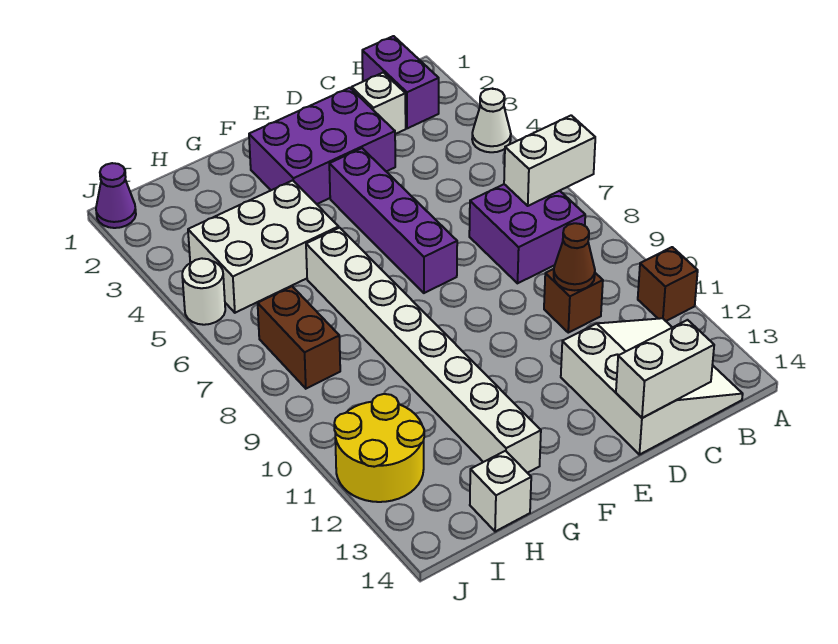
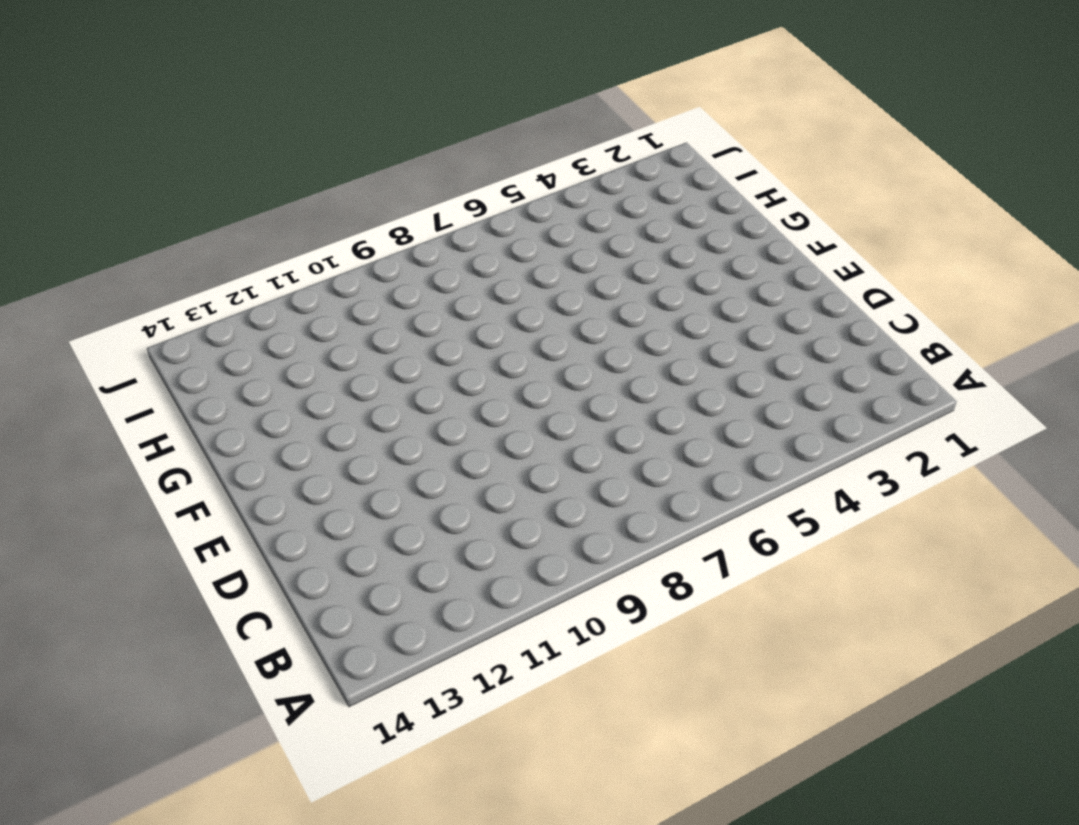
none -> white 1x1 cone [472,89,511,152]
none -> brown 1x1 brick [638,247,698,321]
none -> purple 1x2 brick [362,36,439,128]

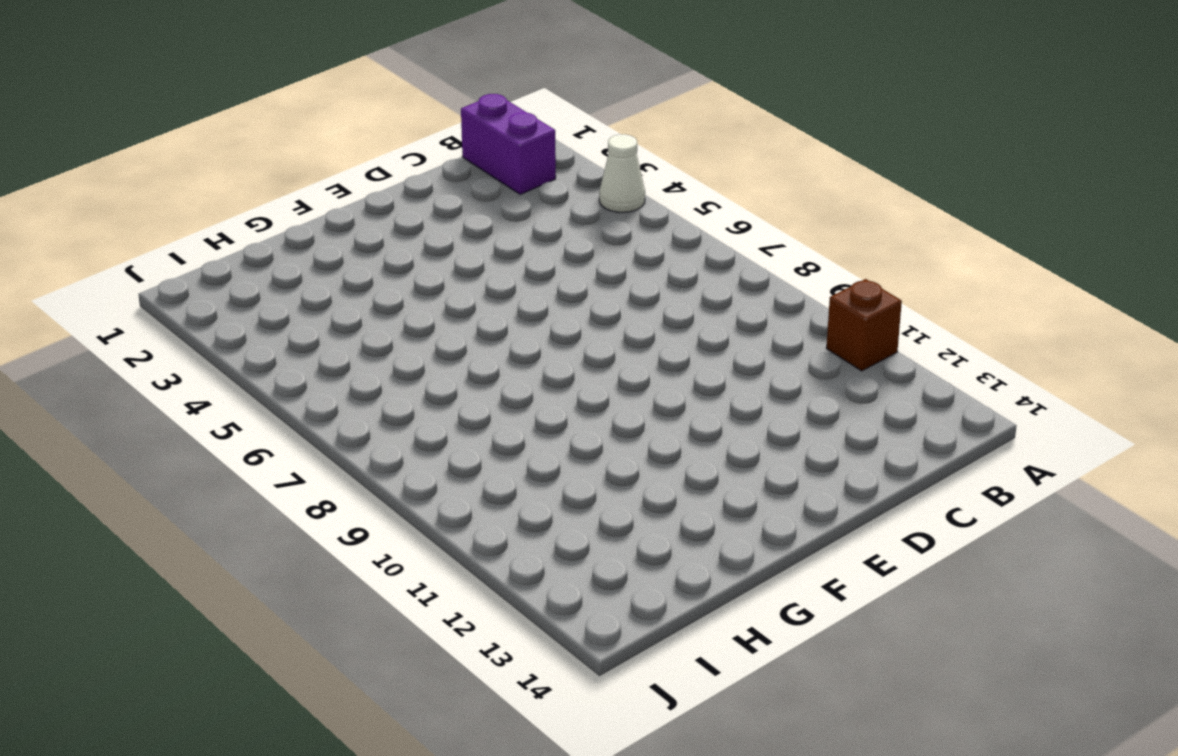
none -> purple 2x2 brick [469,184,585,283]
none -> white 3x3 slope [561,318,743,455]
none -> white 1x1 brick [352,72,406,134]

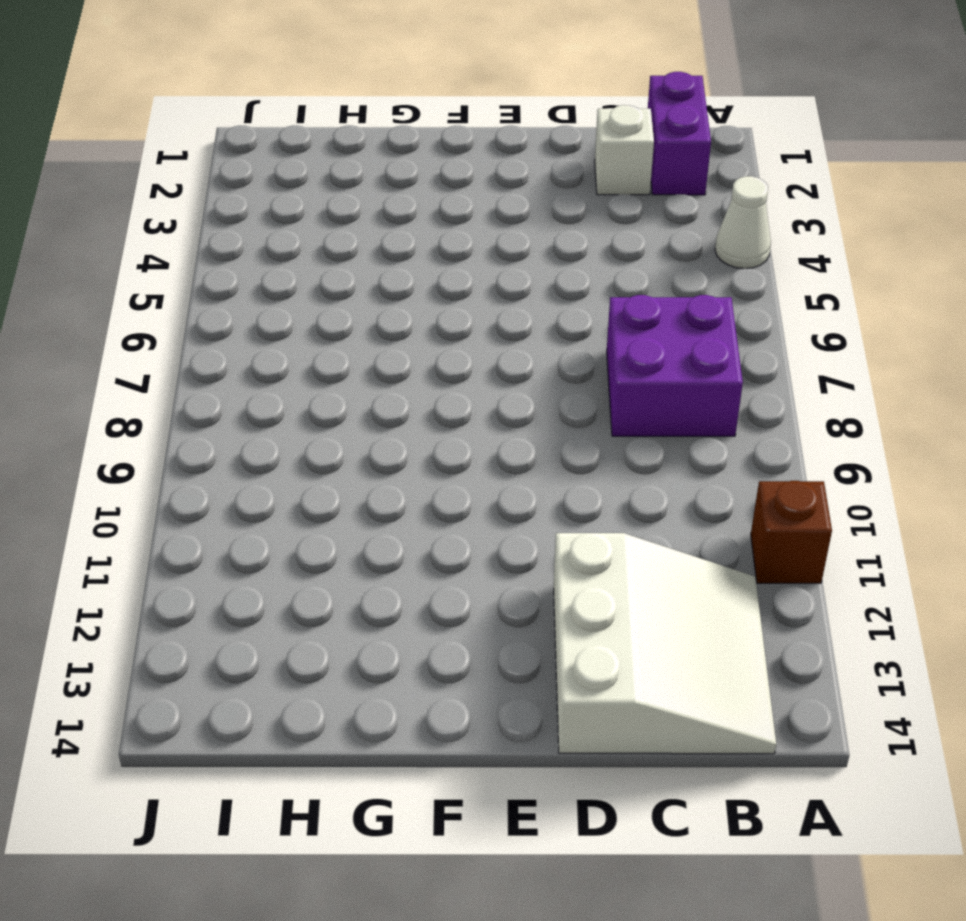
none -> brown 1x1 brick [544,269,603,333]
none -> purple 2x3 brick [249,88,395,204]
none -> purple 1x4 brick [329,148,457,293]

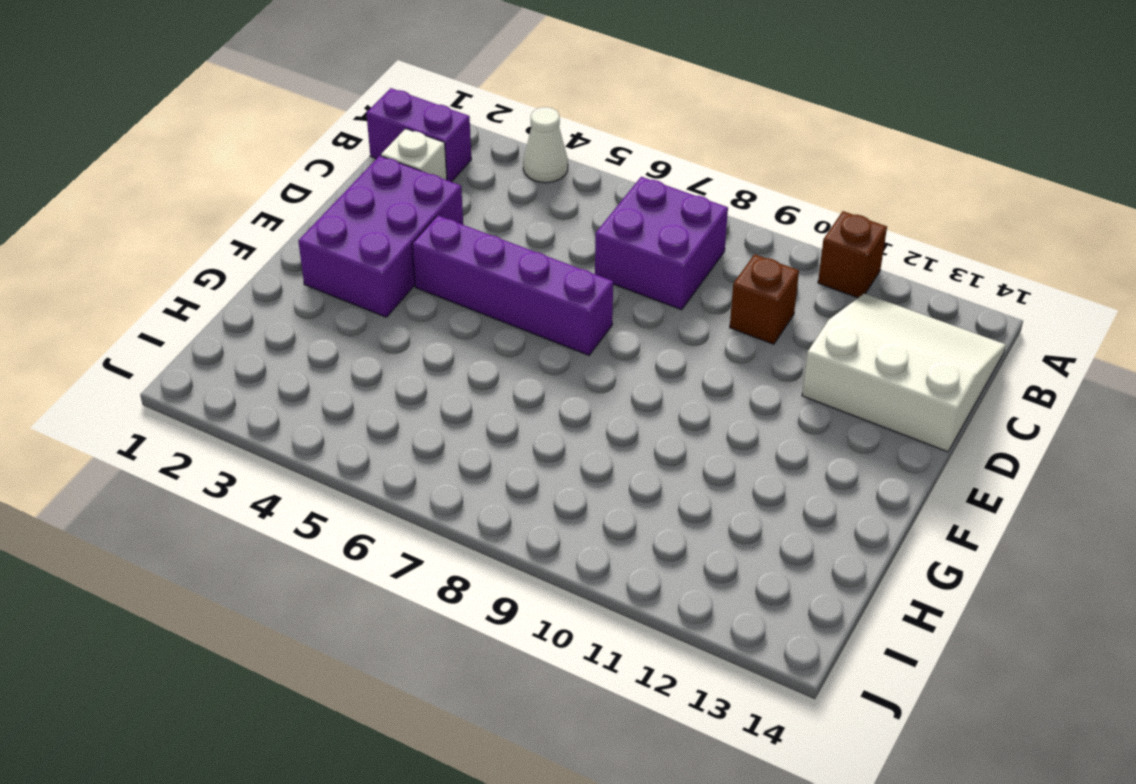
none -> white 2x3 brick [188,180,339,313]
none -> white 1x8 brick [306,228,541,473]
none -> white 1x1 brick [470,451,531,532]

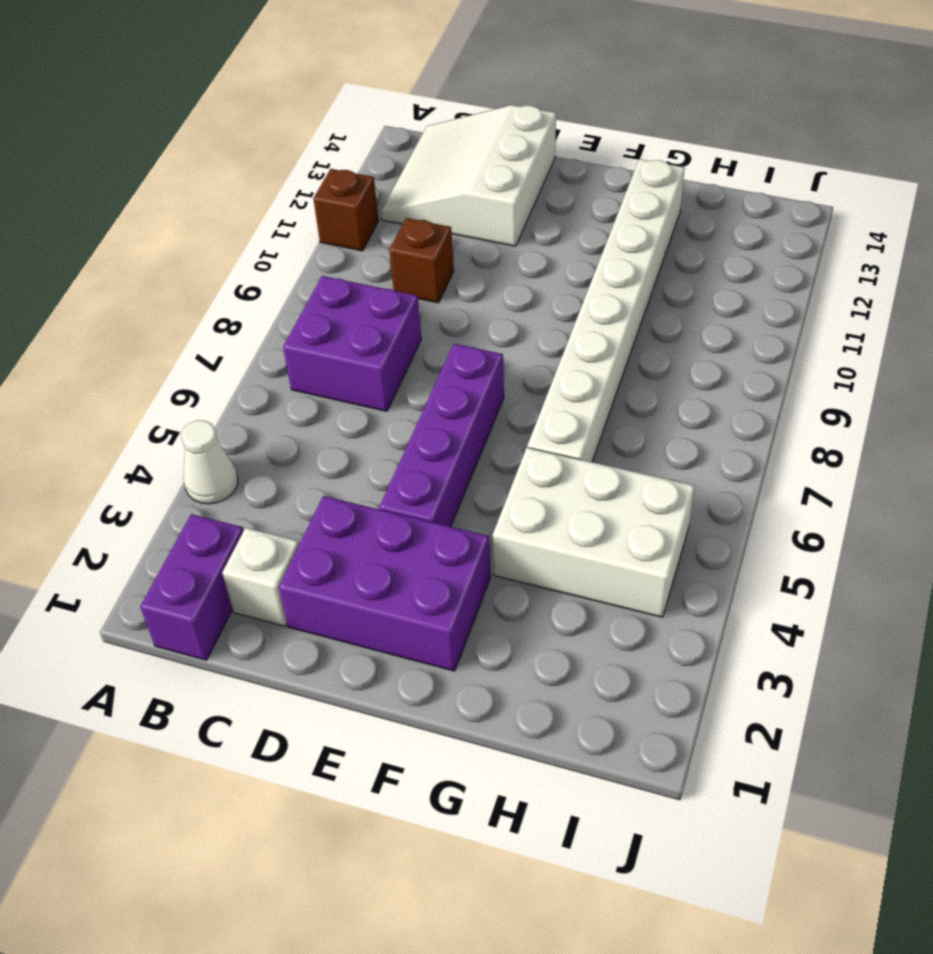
none -> white 1x1 brick [470,451,531,532]
none -> brown 1x2 brick [258,286,340,389]
none -> yellow 2x2 round brick [334,394,424,502]

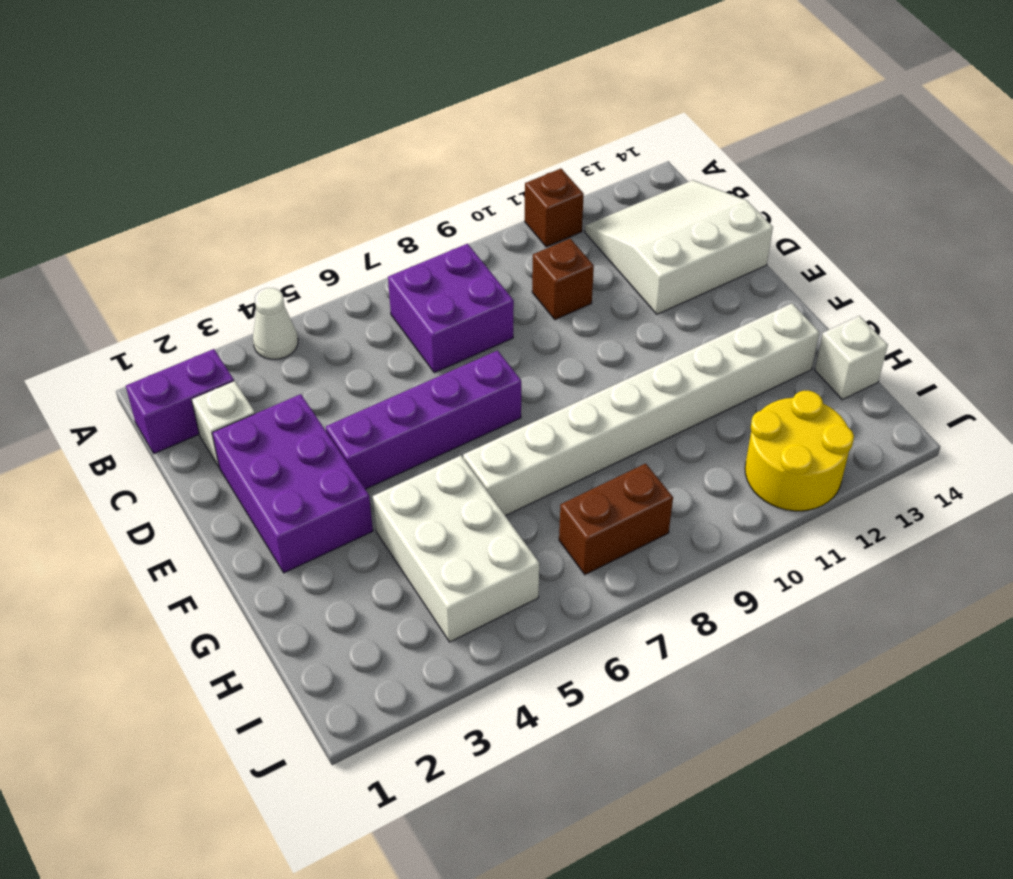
none -> purple 1x1 cone [96,163,136,228]
none -> white 1x1 round brick [182,258,225,325]
none -> white 1x2 brick [504,115,595,206]

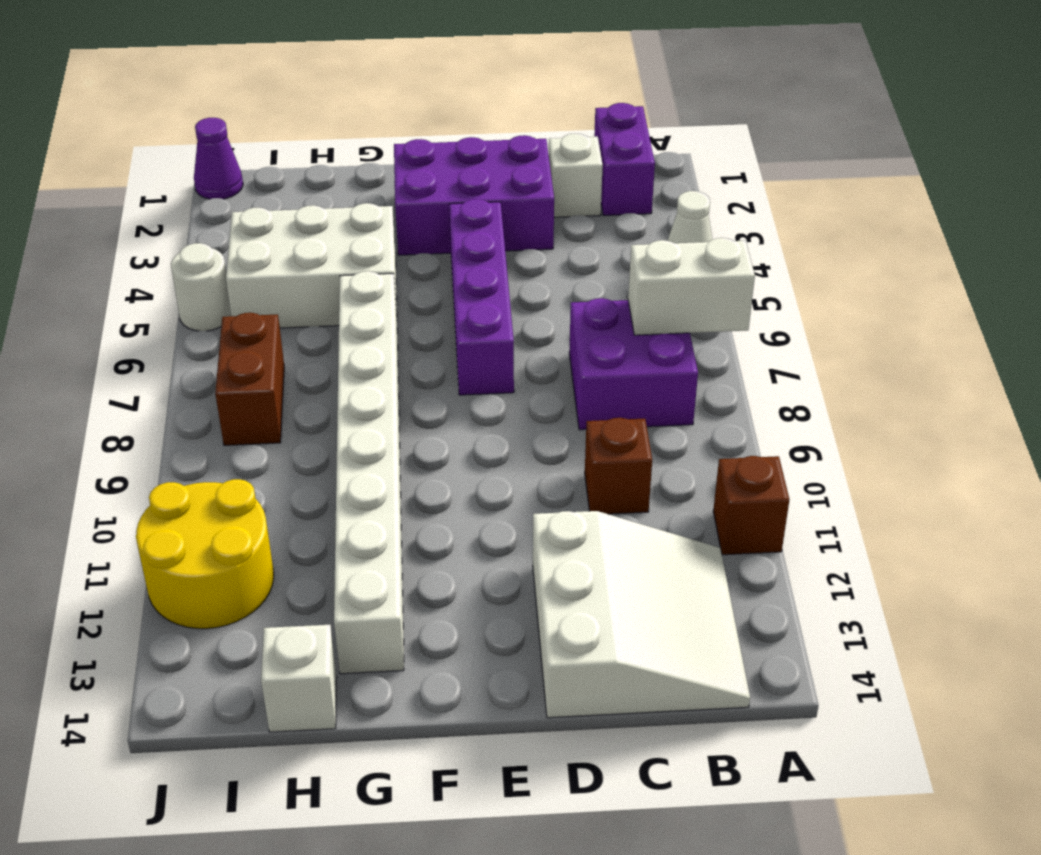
none -> brown 1x1 cone [554,223,595,290]
none -> white 1x2 brick [616,320,714,418]

